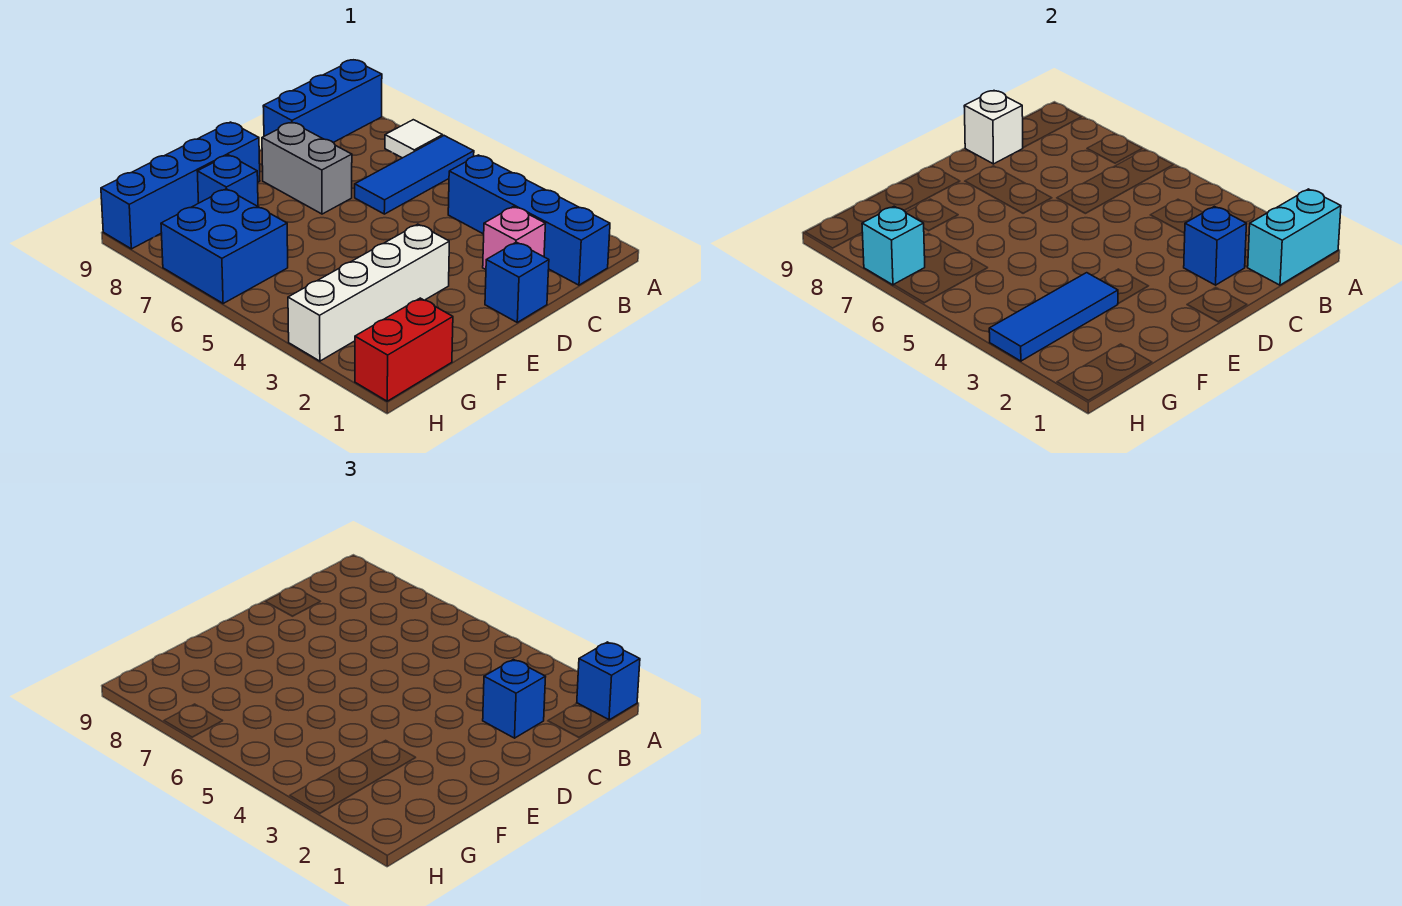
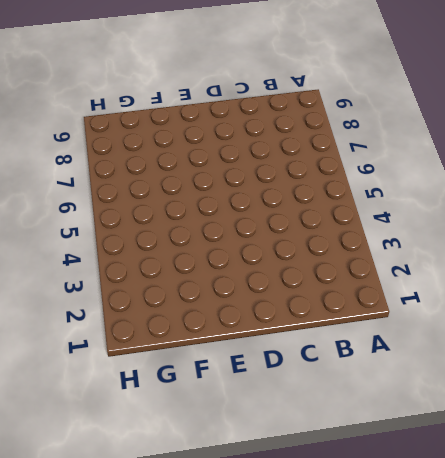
none -> blue 1x3 tile [355,136,474,214]
none -> white 1x1 tile [385,120,443,158]
none -> blue 1x3 brick [263,60,382,143]

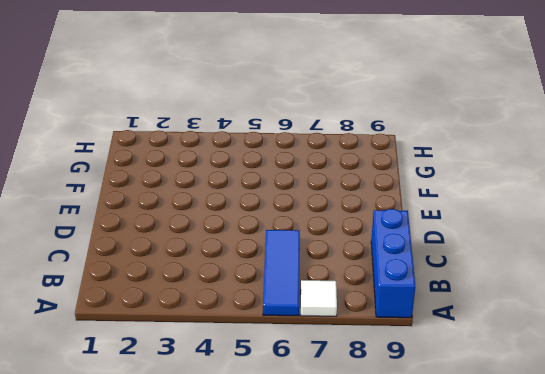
none -> blue 1x4 brick [448,155,610,285]
none -> pink 1x1 brick [483,207,546,269]
none -> blue 1x1 brick [485,242,549,322]

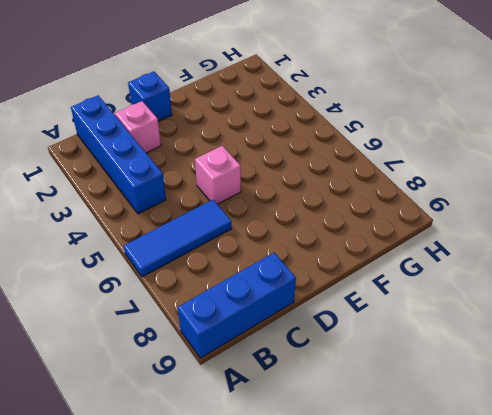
pink 1x1 brick [195,146,241,204] -> none
none -> white 1x1 tile [385,120,443,158]
none -> grey 1x2 brick [262,122,352,214]
none -> white 1x4 brick [288,224,449,361]

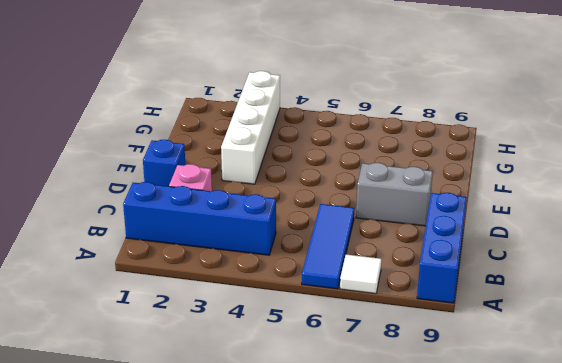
none -> blue 1x4 brick [101,122,260,249]
none -> blue 1x1 brick [197,155,258,206]
none -> red 1x2 brick [355,298,453,401]

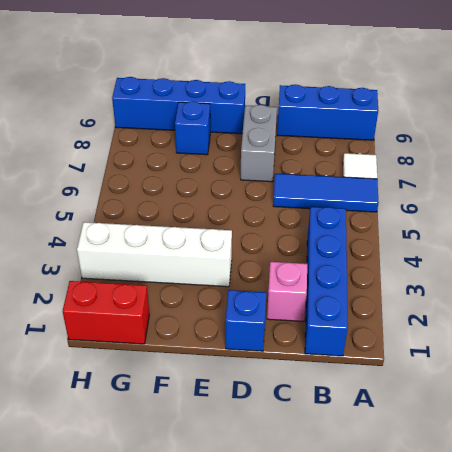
none -> blue 2x2 brick [161,189,288,303]
none -> cyan 1x2 brick [1248,189,1341,285]
none -> blue 1x1 brick [1184,207,1247,285]

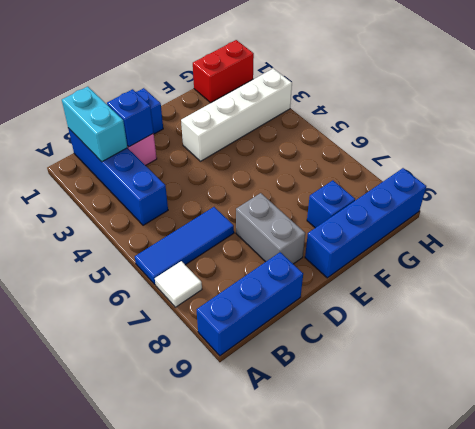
cyan 1x2 brick [62,87,127,162] -> cyan 1x2 brick turned to [1248,189,1341,285]
none -> blue 2x2 brick [161,189,288,303]
none -> white 1x1 brick [964,91,1023,164]
none -> blue 1x3 tile [989,273,1118,361]

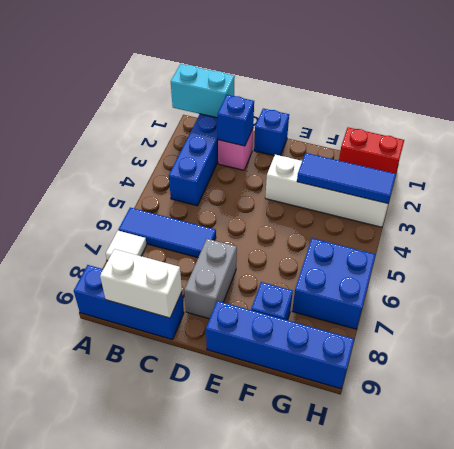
white 1x2 brick [100,249,182,318] -> white 1x1 brick [964,91,1023,164]
none -> cyan 1x1 brick [862,206,925,285]
none -> blue 1x1 brick [577,642,640,720]
none -> blue 1x1 brick [483,660,546,738]

